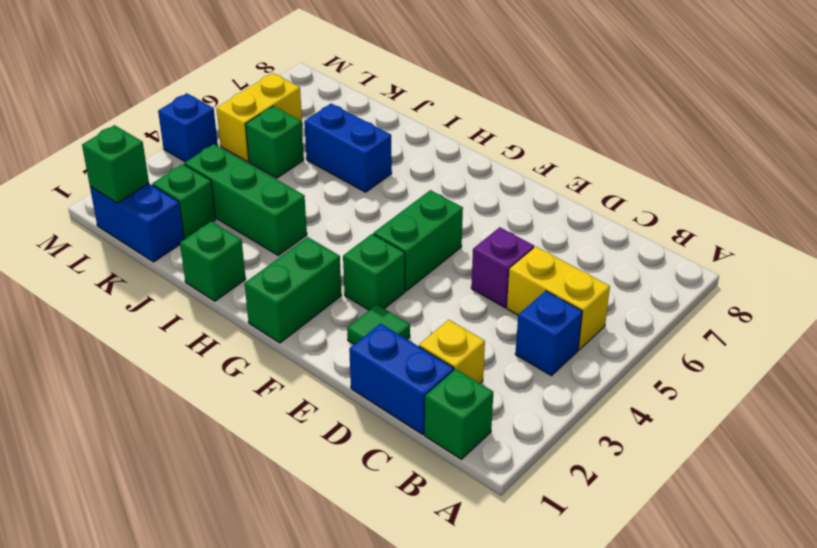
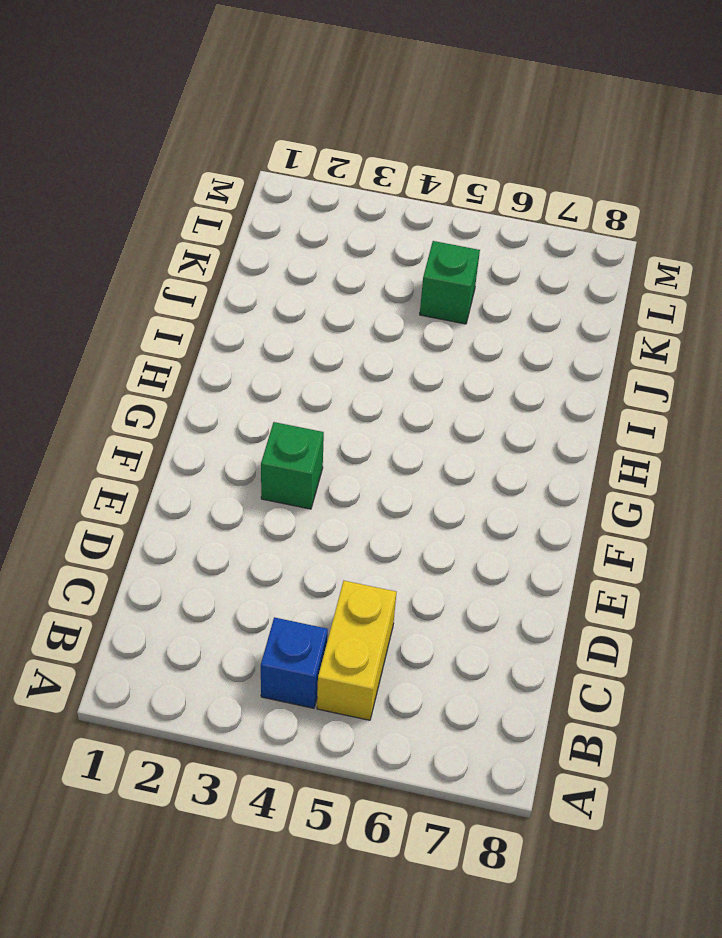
none -> green 1x1 brick [425,369,493,459]
none -> blue 1x2 brick [349,324,454,435]
none -> yellow 1x1 brick [419,320,485,383]

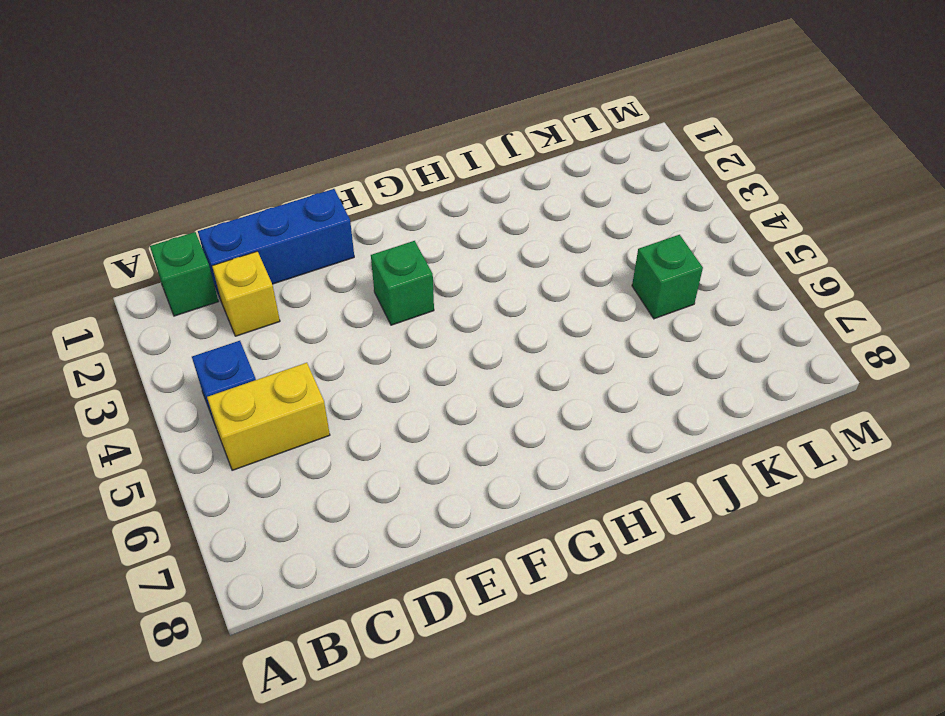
blue 1x3 brick [198,189,354,298] -> blue 1x2 brick [349,324,454,435]
none -> purple 1x1 brick [471,227,534,308]
none -> green 1x1 tile [347,304,410,344]
none -> green 1x2 brick [374,190,463,291]

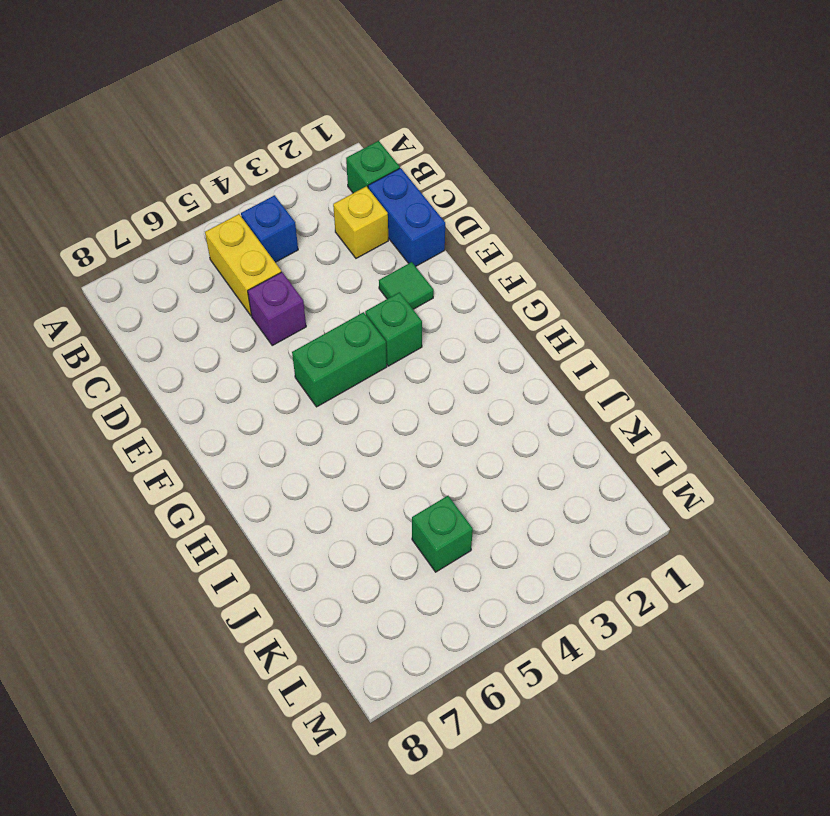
none -> green 1x2 brick [245,237,341,343]
none -> green 1x1 brick [180,221,246,301]
none -> green 1x3 brick [184,144,307,255]

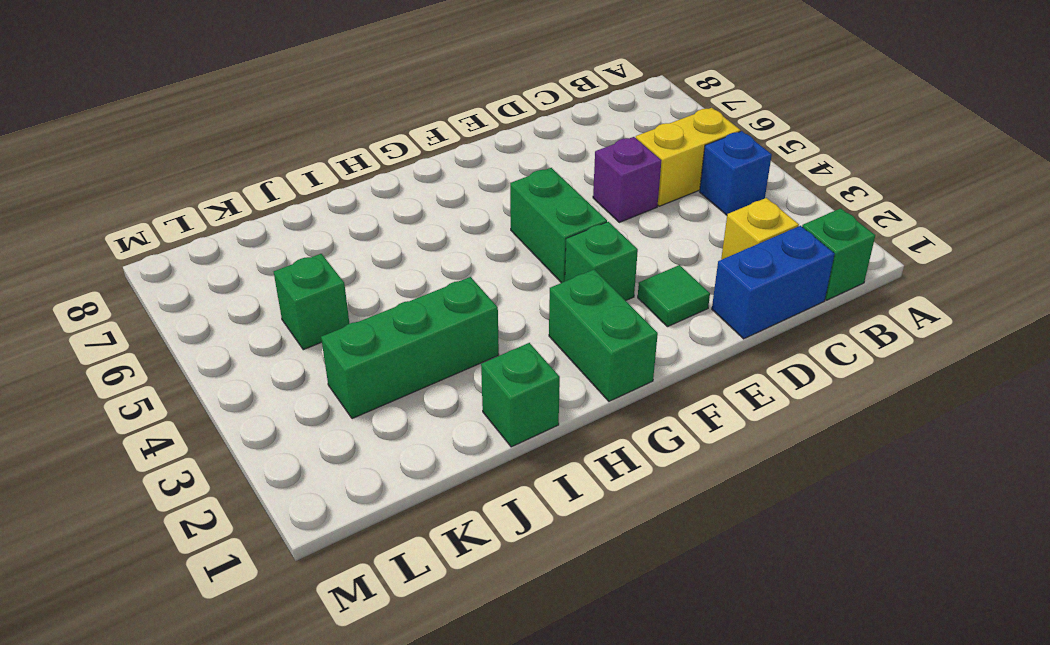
none -> blue 1x2 brick [304,104,392,192]
none -> blue 1x2 brick [90,183,184,262]
none -> green 1x1 brick [152,164,216,239]

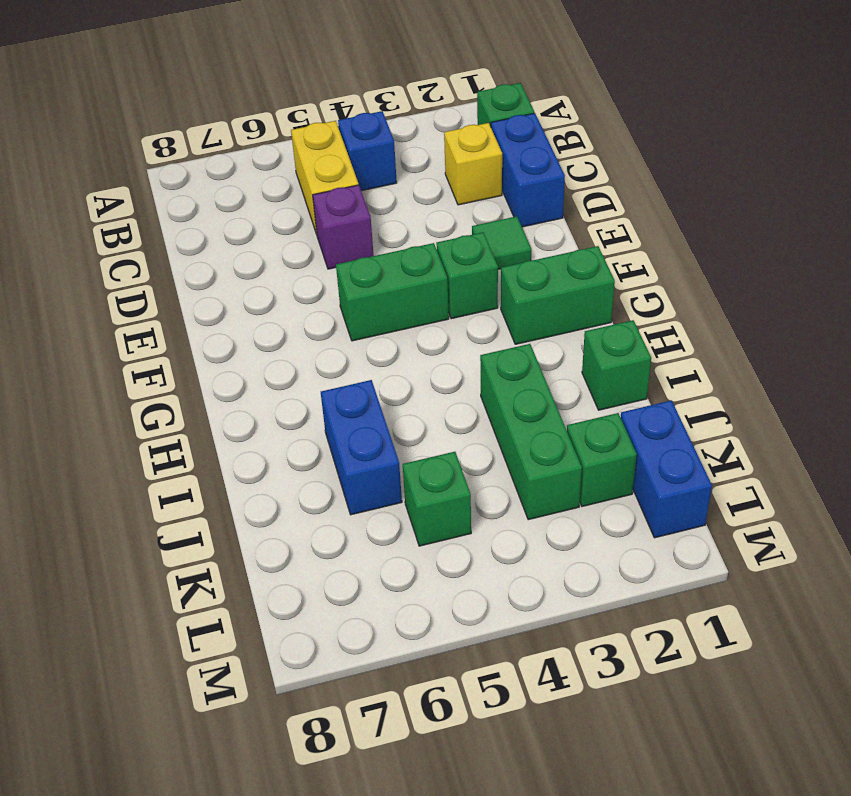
none -> yellow 1x2 brick [217,73,302,162]
none -> blue 1x1 brick [158,93,218,162]
none -> green 1x1 brick [82,125,149,203]

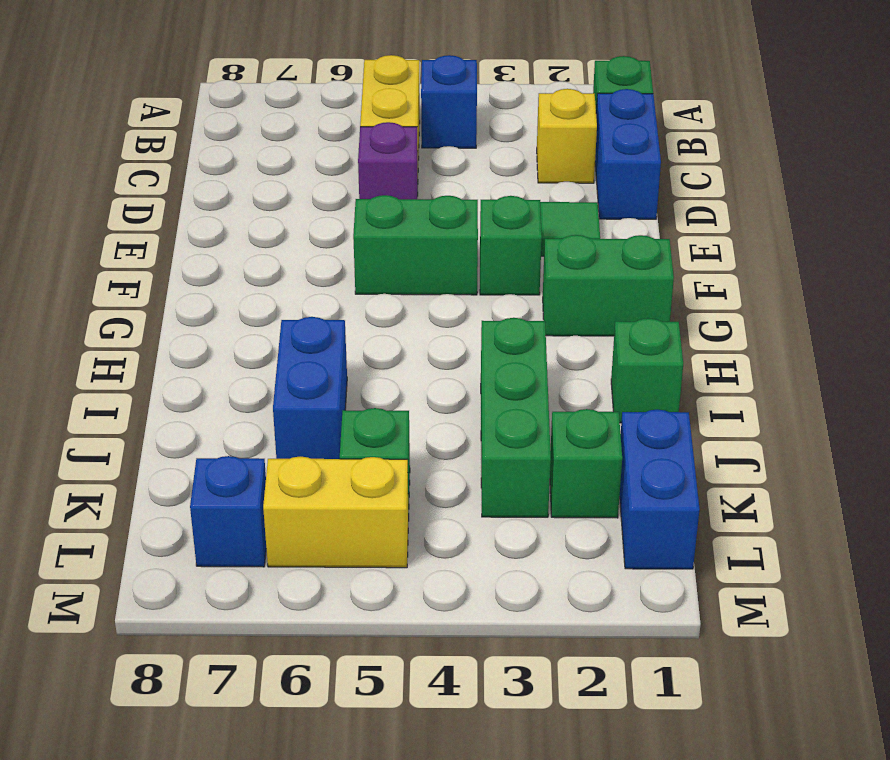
blue 1x1 brick [190,456,266,567] -> blue 1x1 brick moved to [158,93,218,162]
none -> green 1x1 brick [82,125,149,203]

